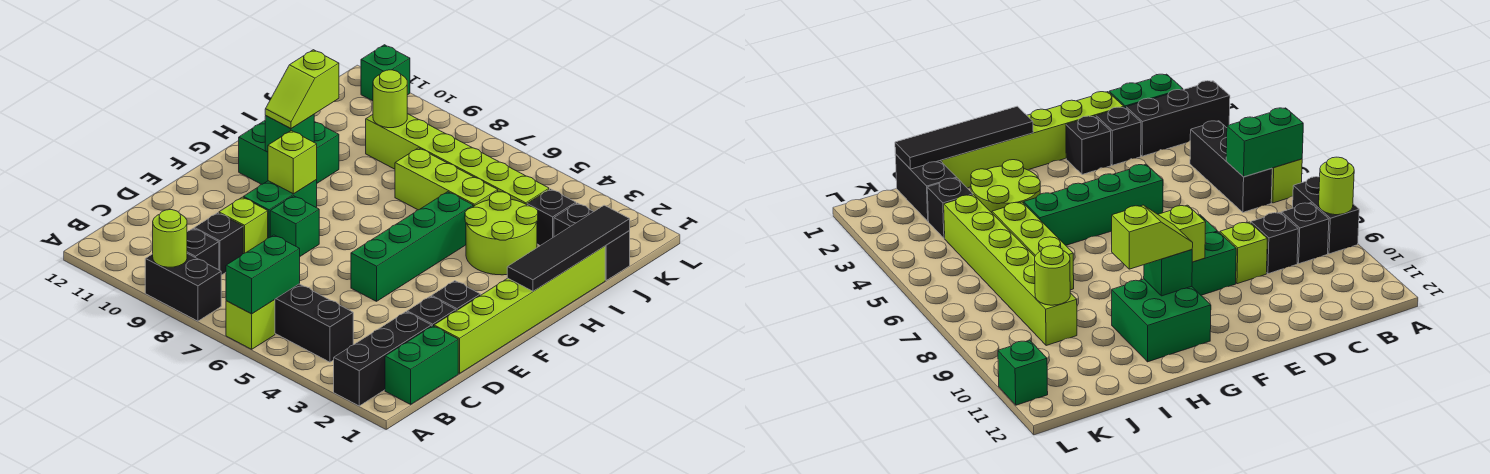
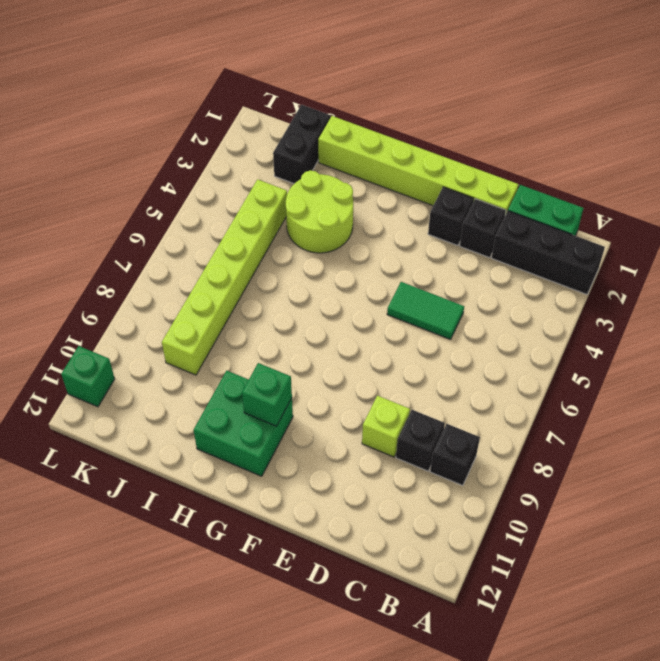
green 1x2 tile [387,282,464,339] -> green 1x4 brick [351,192,473,301]
none -> lime 1x1 brick [226,300,275,349]
none -> black 1x2 brick [145,254,221,321]
none -> black 1x3 brick [275,284,353,362]

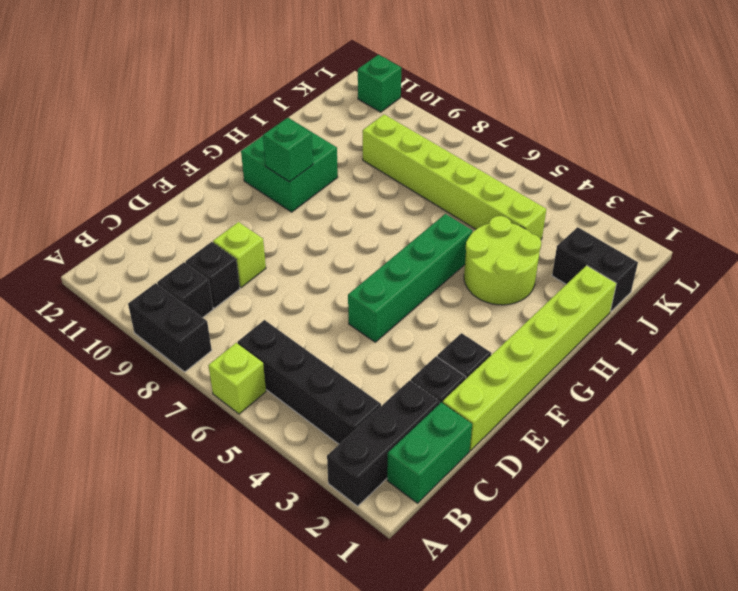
black 1x4 brick [238,320,381,444] -> black 1x3 brick [275,284,353,362]
none -> green 1x1 brick [270,196,319,256]
none -> green 1x2 brick [243,180,317,238]
none -> lime 1x3 brick [395,148,498,210]

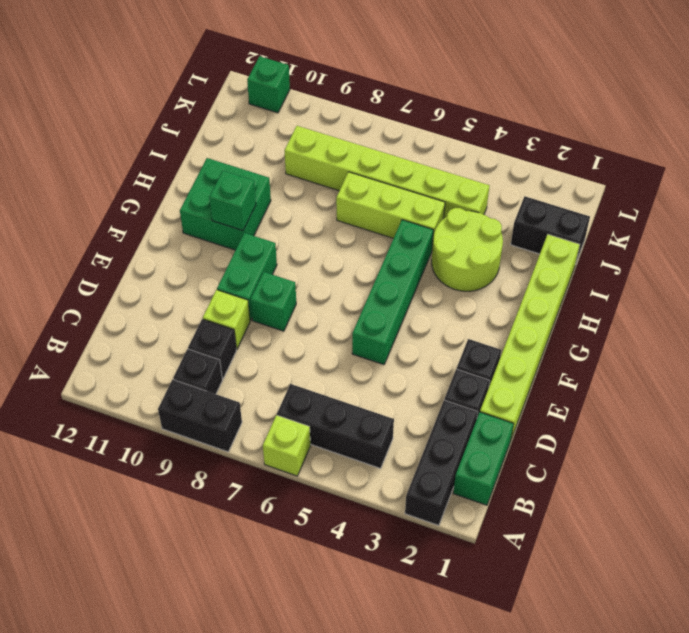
none -> black 1x1 brick [527,189,576,246]
none -> green 1x2 brick [226,235,300,314]
none -> lime 1x1 round brick [153,210,187,267]

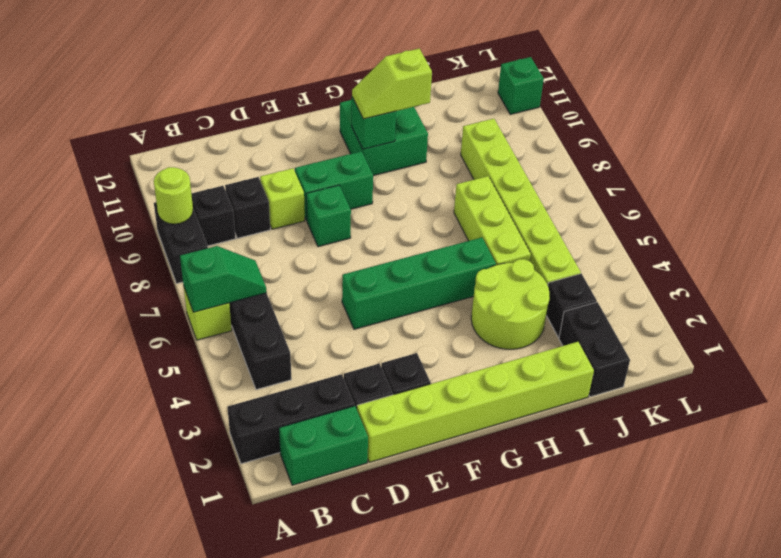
green 1x2 slope [180,246,267,312] -> green 1x2 brick [226,235,300,314]
none -> lime 1x1 brick [268,131,317,194]
none -> black 1x4 tile [507,205,630,291]
none -> lime 1x1 round brick [373,70,407,128]

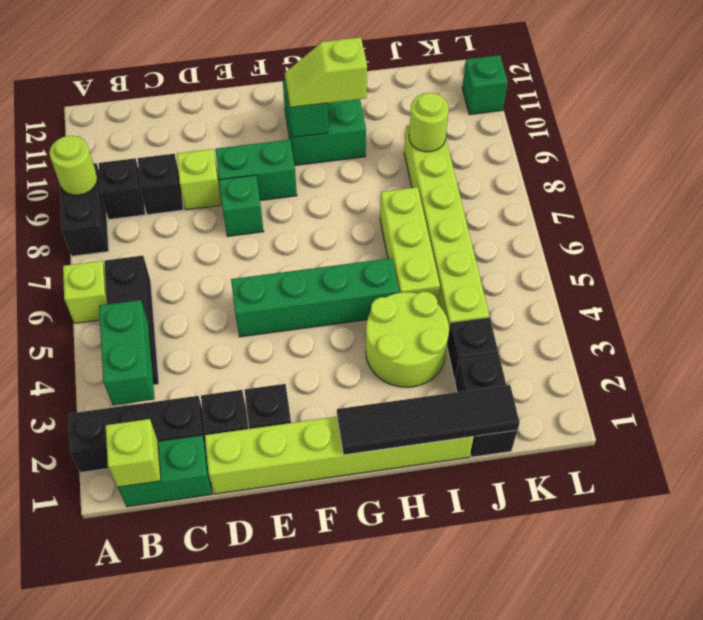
lime 1x1 brick [106,419,161,487] -> lime 1x1 brick moved to [268,131,317,194]
green 1x2 brick [99,300,154,405] -> green 1x2 brick turned to [226,235,300,314]

